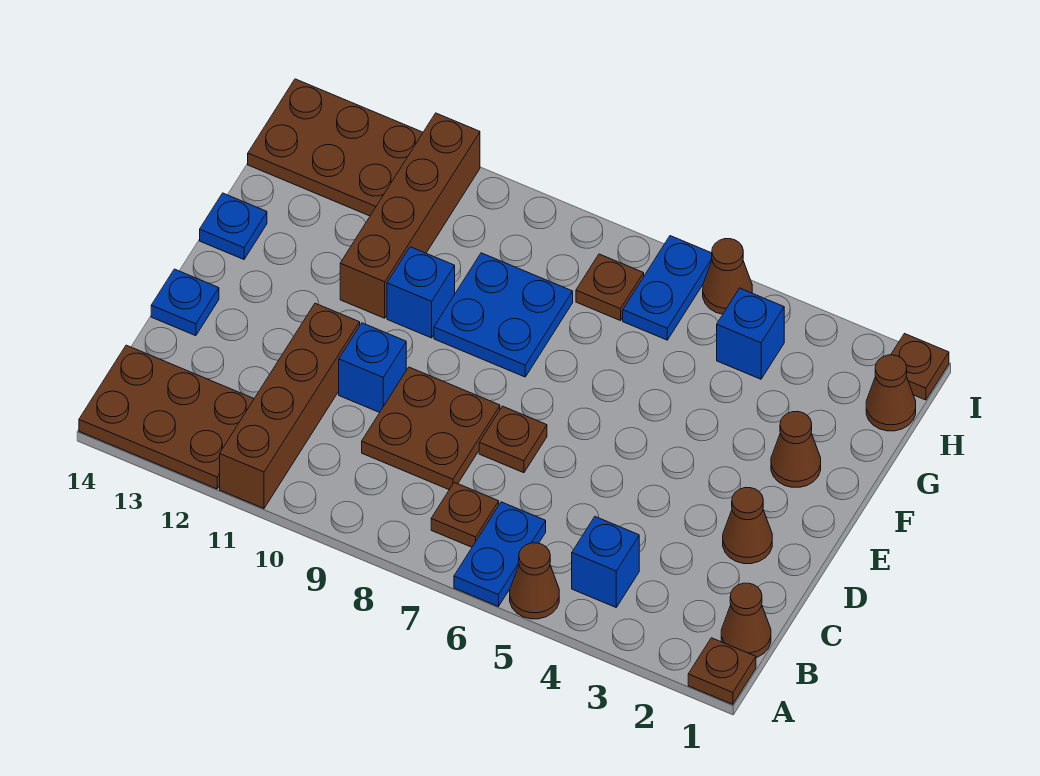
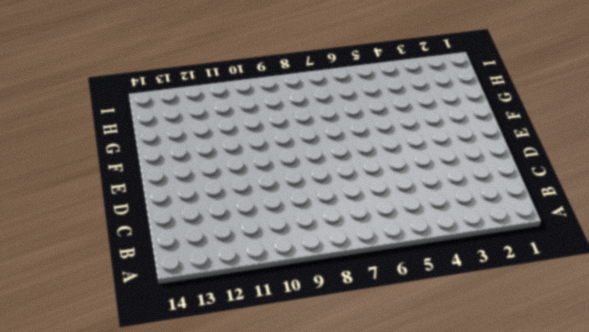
none -> brown 1x1 plate [688,638,756,704]
none -> brown 1x1 cone [510,543,559,619]
none -> blue 1x2 plate [454,502,546,606]

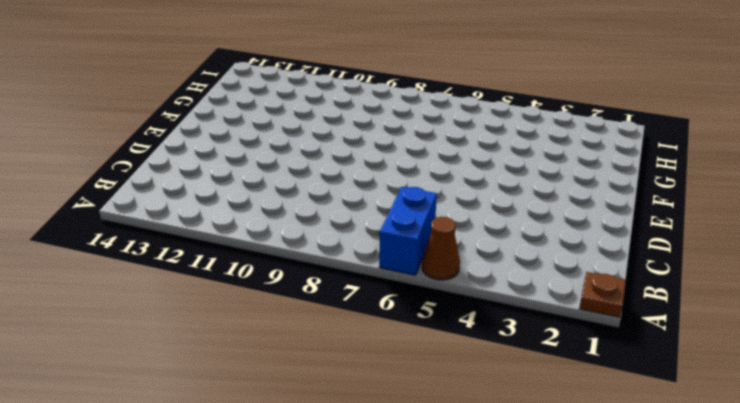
blue 1x2 brick [379,187,437,275] -> blue 1x2 plate [454,502,546,606]
none -> brown 1x4 brick [220,303,360,508]
none -> brown 2x3 plate [79,345,254,489]
none -> brown 1x1 cone [721,583,771,658]

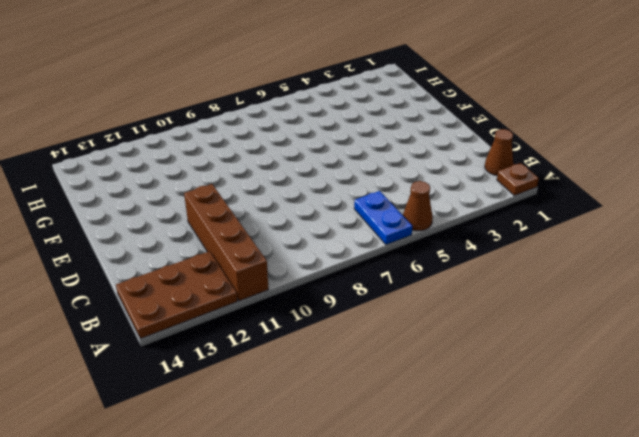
none -> blue 1x1 brick [572,517,639,607]
none -> brown 1x1 plate [431,482,499,547]
none -> brown 2x2 plate [362,367,500,490]

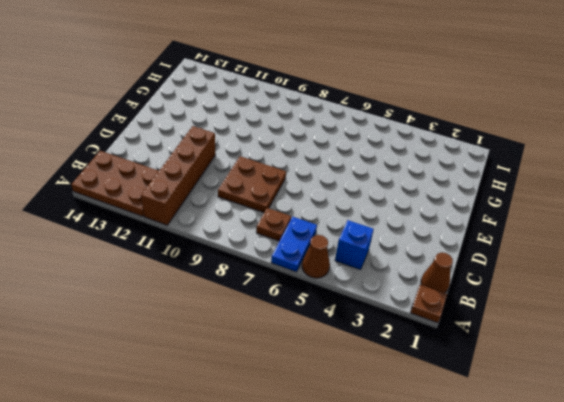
none -> brown 1x1 cone [723,488,772,564]
none -> brown 1x1 plate [479,406,547,473]
none -> blue 1x1 brick [339,323,406,413]

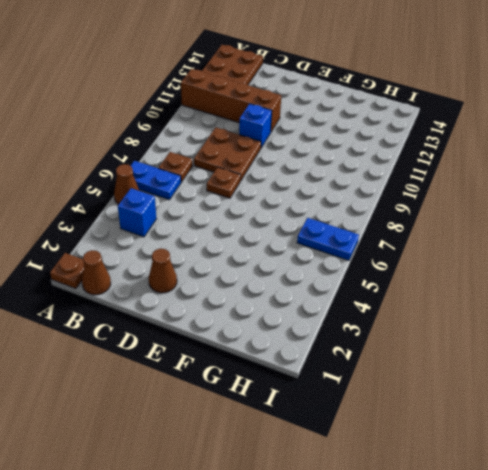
none -> blue 1x1 plate [151,269,219,336]
none -> brown 1x1 cone [771,411,821,487]
none -> blue 2x2 plate [434,253,573,377]

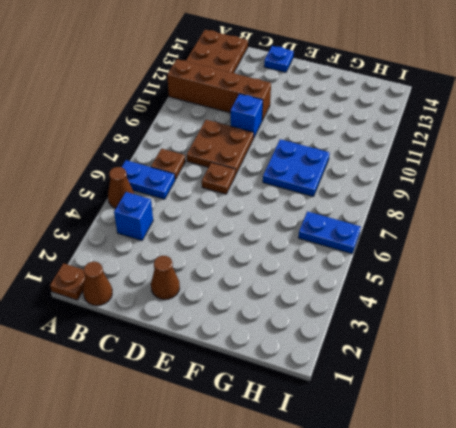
none -> brown 1x1 cone [771,411,821,487]
none -> blue 1x1 brick [387,247,455,338]
none -> brown 1x4 brick [340,113,480,318]

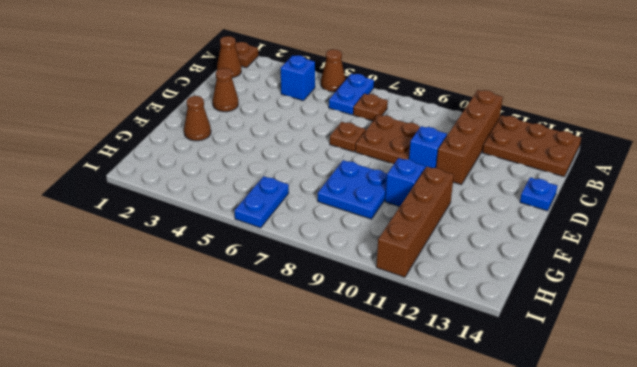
none -> blue 1x1 plate [200,193,267,259]
none -> brown 1x1 cone [866,355,916,431]
none -> blue 1x1 brick [717,288,784,379]

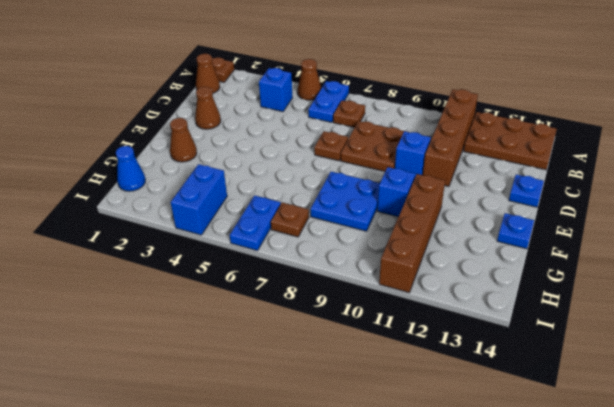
blue 1x1 cone [116,146,145,191] -> brown 1x1 cone [866,355,916,431]
blue 1x2 brick [171,164,227,235] -> blue 1x1 brick [717,288,784,379]
none -> brown 2x3 plate [248,79,423,216]
none -> brown 1x1 plate [891,334,949,400]
none -> brown 1x1 cone [703,239,752,314]

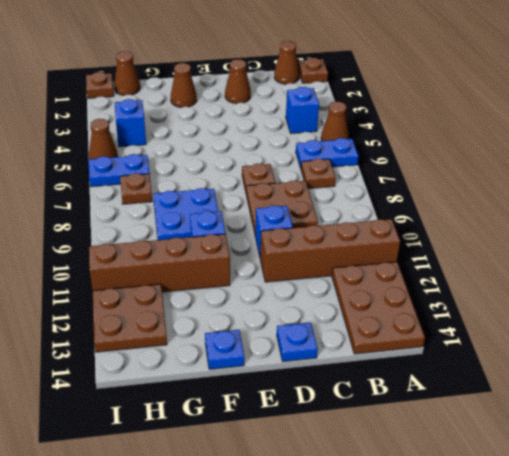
brown 2x2 plate [93,284,167,352] -> brown 2x3 plate [248,79,423,216]

